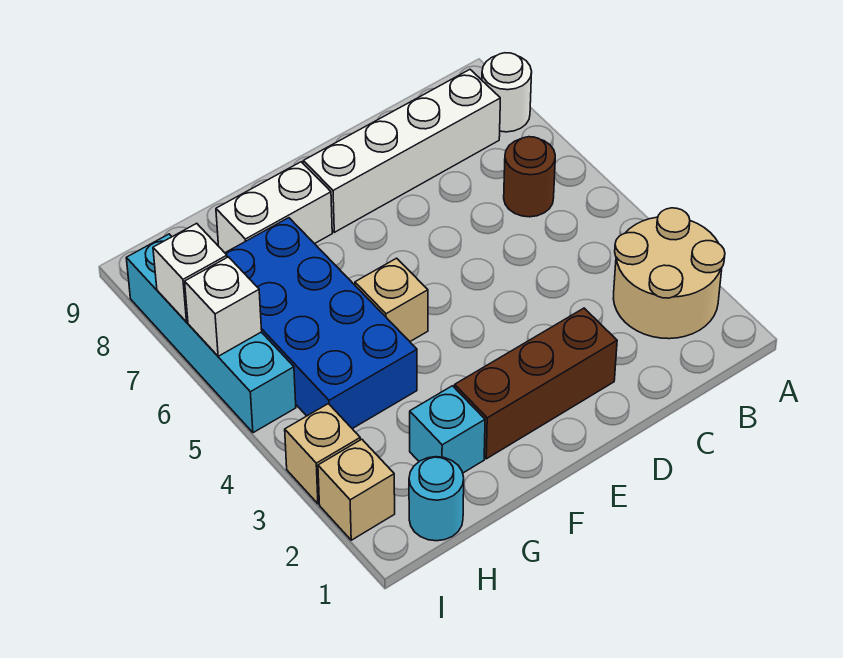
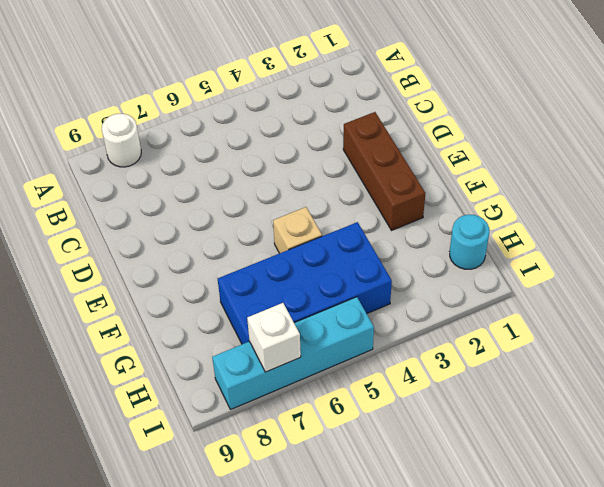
none -> tan 2x2 round brick [613,208,725,339]
none -> brown 1x1 round brick [504,137,555,217]
none -> white 1x4 brick [303,70,500,232]

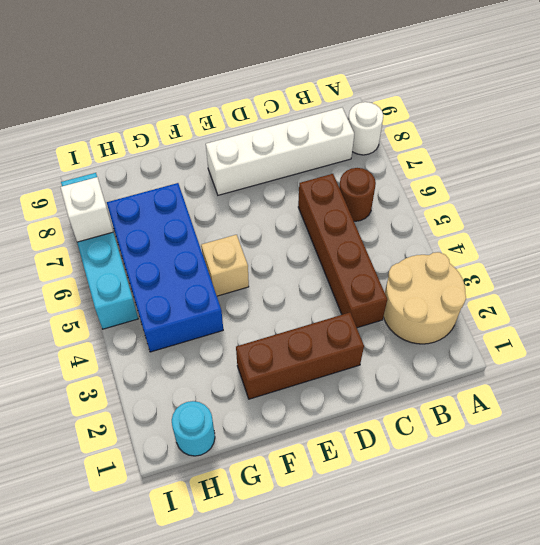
brown 1x4 brick [298,174,387,328] -> none
none -> white 1x2 brick [216,162,332,253]
none -> cyan 1x1 brick [410,386,485,473]
none -> tan 1x1 brick [318,439,395,540]

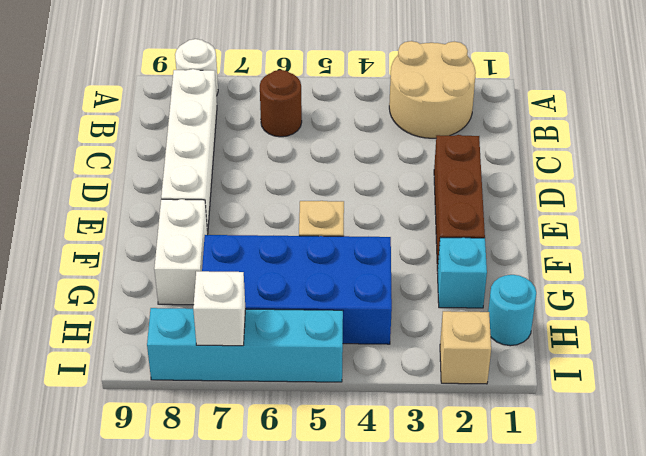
none -> tan 1x1 brick [285,404,360,504]
none -> white 1x1 brick [185,257,262,356]

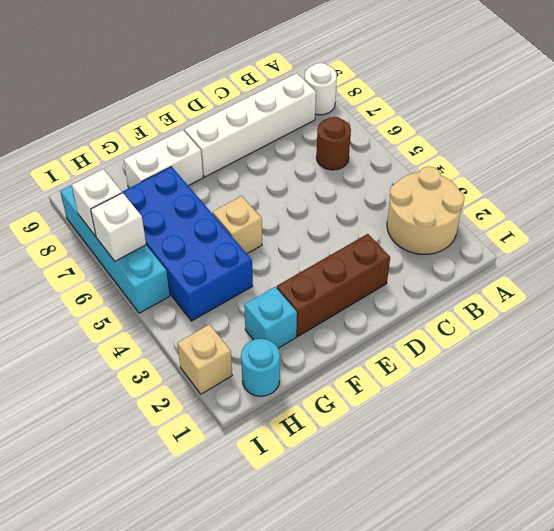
none -> tan 1x1 brick [285,404,360,504]

